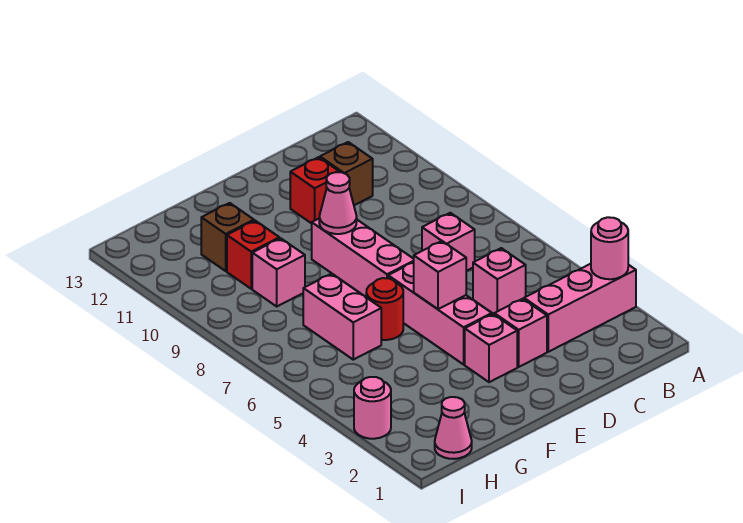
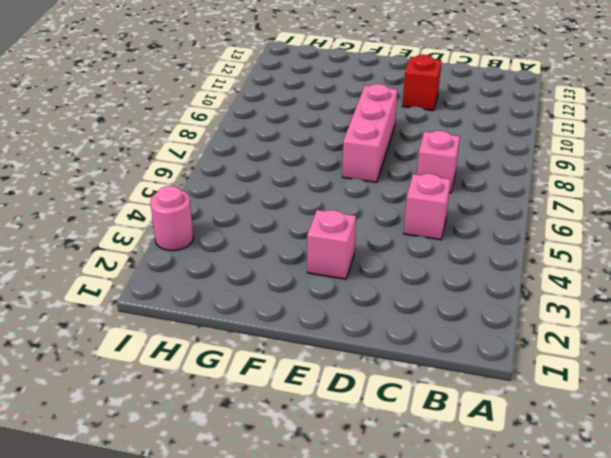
none -> pink 1x3 brick [524,264,636,352]
none -> brown 1x1 brick [320,142,373,205]
none -> pink 1x1 brick [494,299,547,367]

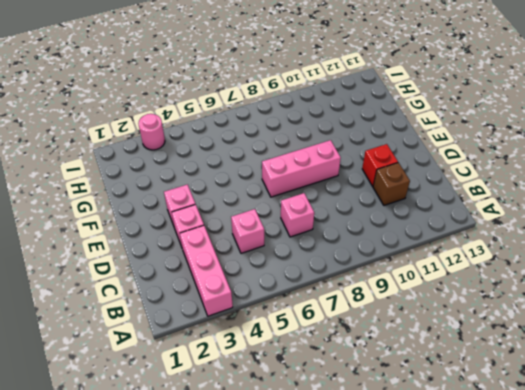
none -> pink 1x3 brick [388,262,492,364]
none -> red 1x1 round brick [366,278,403,340]
none -> pink 1x2 brick [303,274,381,360]

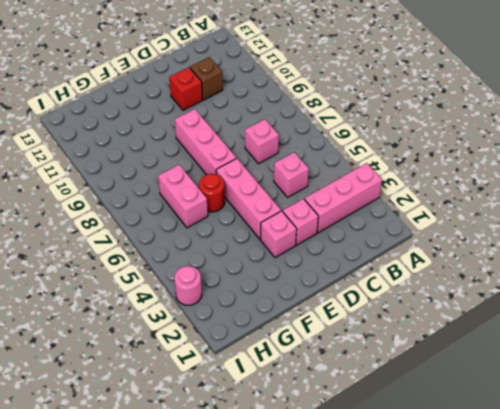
none -> pink 1x1 brick [252,238,305,306]
none -> red 1x1 brick [227,221,279,289]
none -> brown 1x1 brick [201,203,254,271]

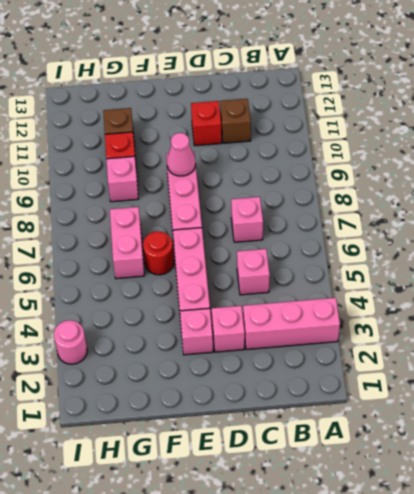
none -> pink 1x1 cone [435,397,472,459]
none -> pink 1x1 round brick [591,217,628,279]
none -> pink 1x1 brick [414,241,466,309]

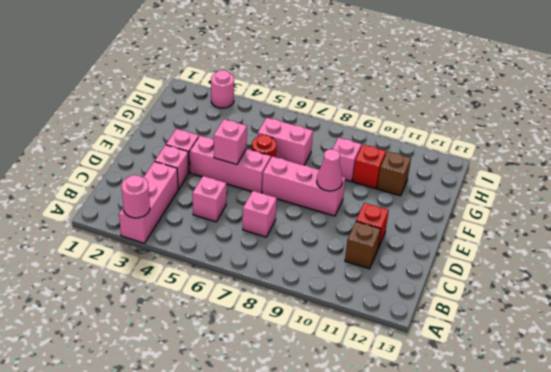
none -> pink 1x1 cone [435,397,472,459]

